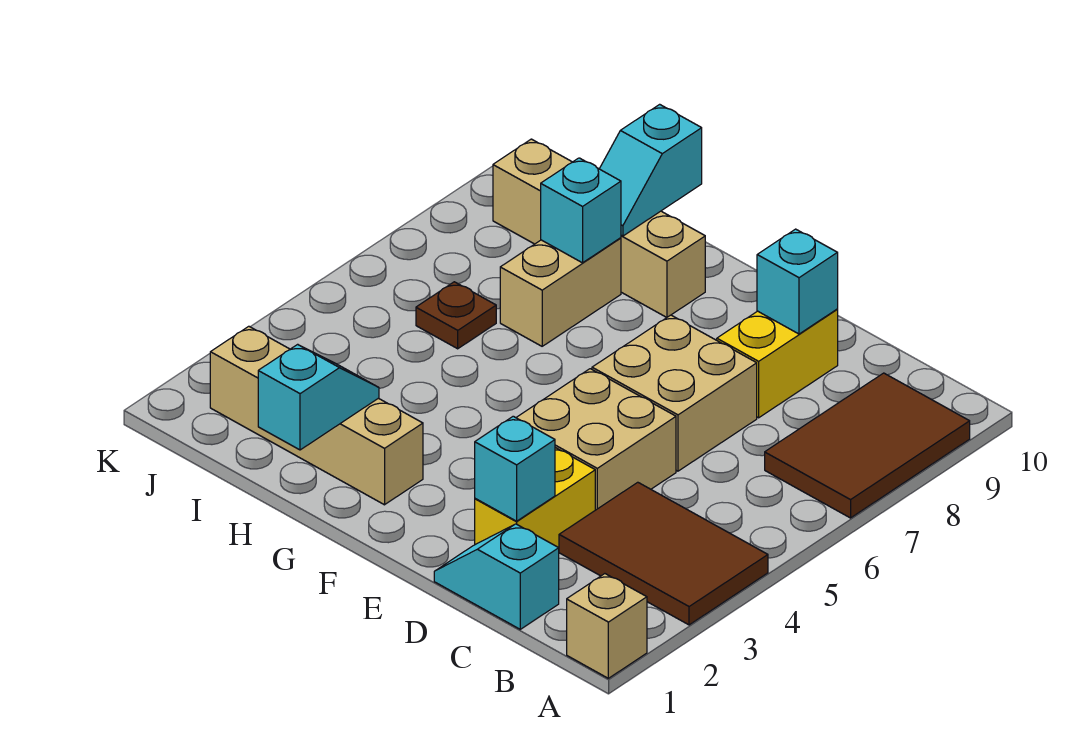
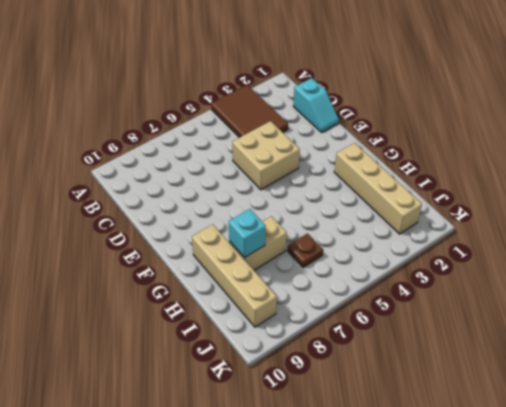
none -> tan 1x1 brick [567,574,647,678]
none -> brown 2x3 tile [765,373,970,518]
none -> yellow 1x2 brick [475,448,595,548]

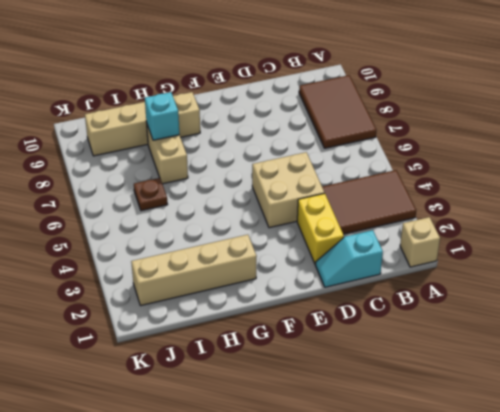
none -> tan 2x2 brick [592,315,757,471]
none -> yellow 1x2 brick [717,309,838,418]
none -> cyan 1x1 brick [475,416,555,521]

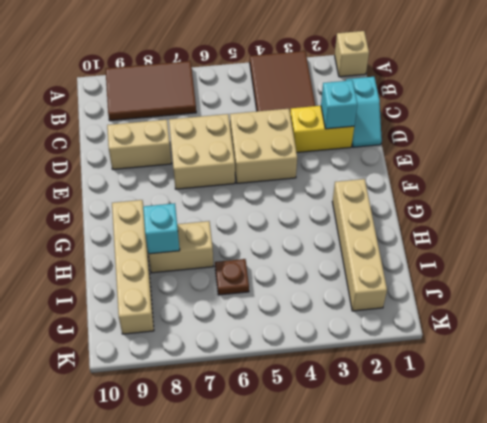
tan 1x2 brick [107,120,172,169] -> yellow 1x2 brick [717,309,838,418]
none -> cyan 1x1 brick [757,229,838,334]
none -> cyan 1x2 slope [258,344,379,450]
none -> cyan 1x2 slope [600,104,702,236]

